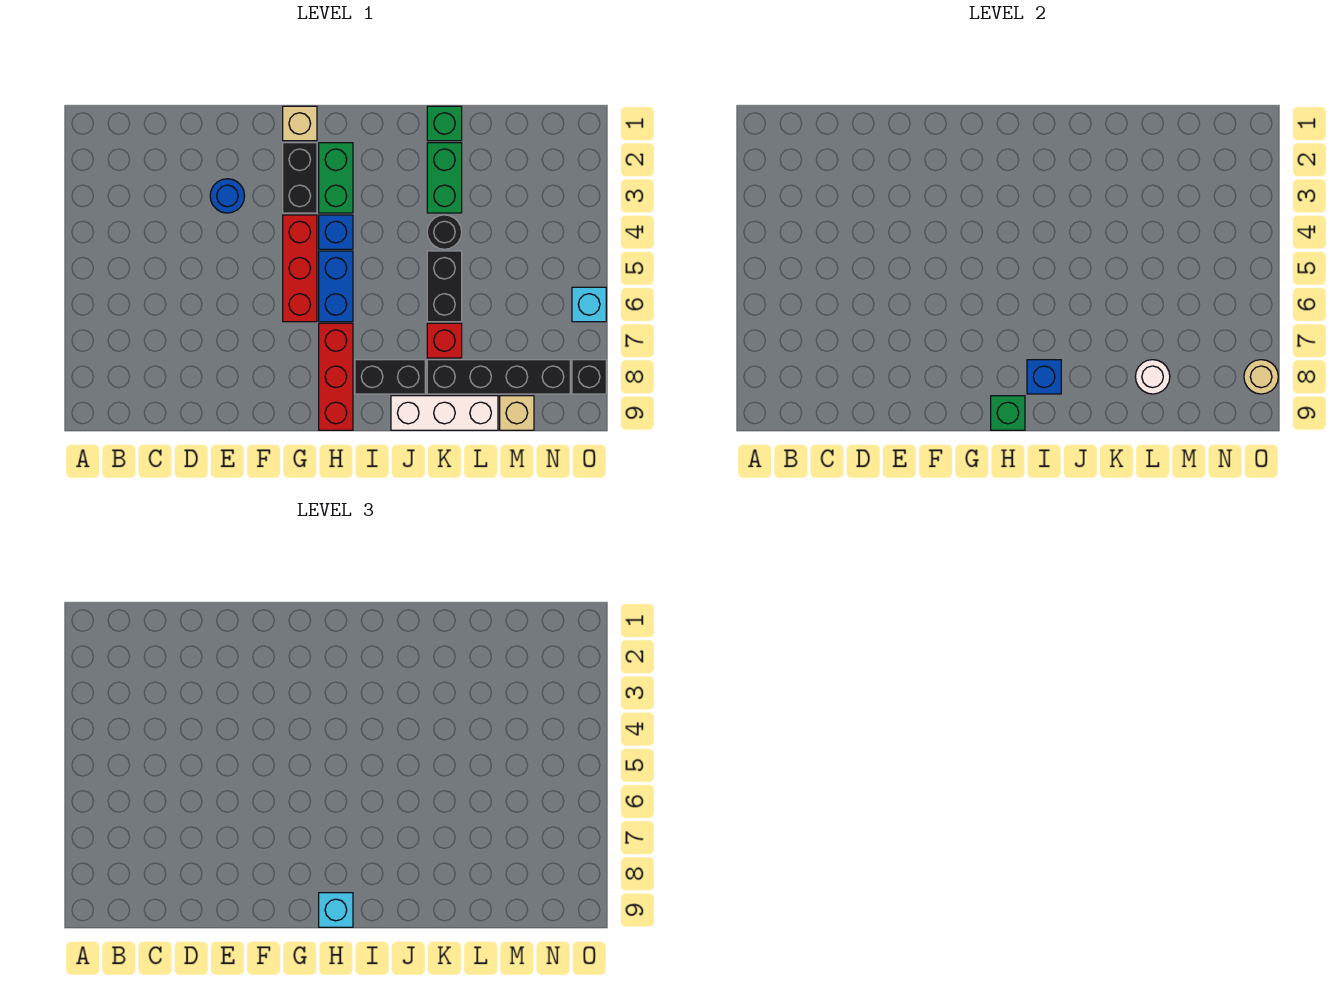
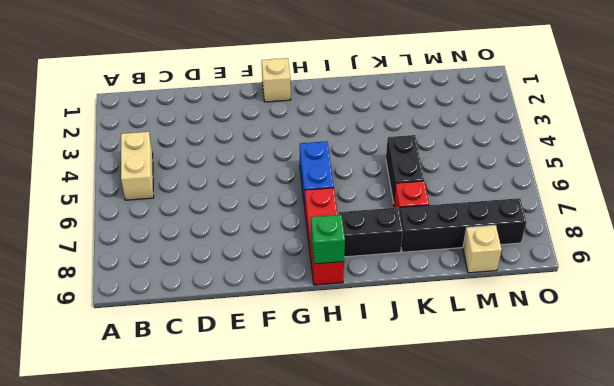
tan 1x2 brick [121,132,154,200] -> none
none -> blue 1x1 round brick [210,179,245,213]
none -> black 1x2 brick [283,143,317,213]
none -> red 1x3 brick [283,215,317,322]

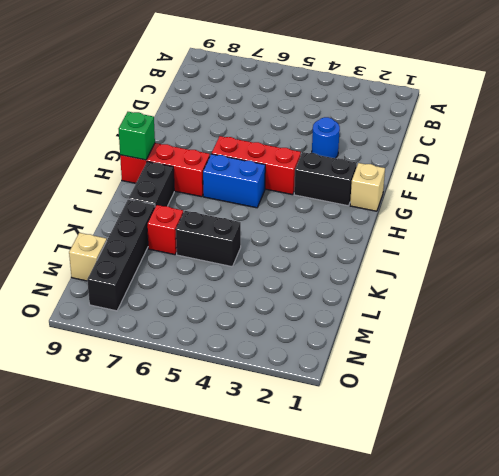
none -> green 1x2 brick [319,143,353,213]
none -> blue 1x1 brick [319,215,353,249]
none -> white 1x3 brick [391,396,498,430]

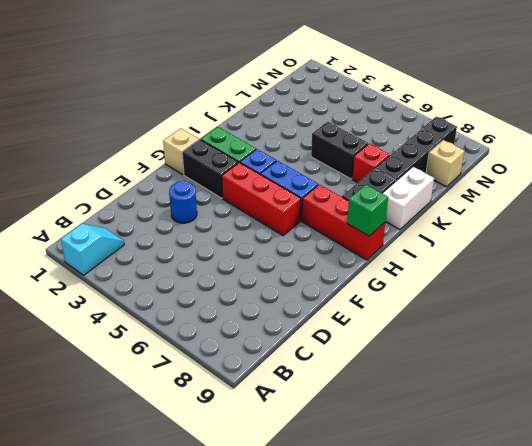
cyan 1x2 slope [61,224,124,275] -> none
white 1x2 brick [382,167,434,229] -> white 1x3 brick [391,396,498,430]
none -> green 1x1 brick [427,106,462,141]
none -> green 1x2 brick [427,143,462,213]
none -> black 1x1 round brick [427,215,462,249]

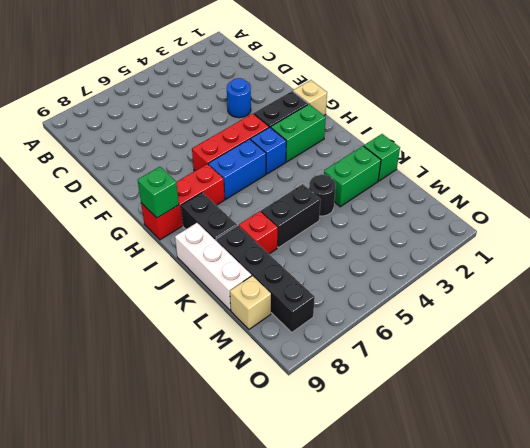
none -> cyan 1x1 brick [572,287,606,322]
none -> black 1x1 brick [572,360,606,394]
none -> blue 1x1 brick [1027,360,1061,394]

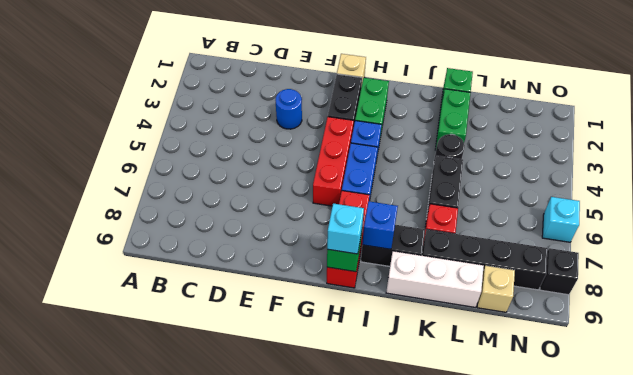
none -> white 1x1 round brick [1135,360,1170,394]
none -> tan 1x1 round brick [1244,360,1278,394]

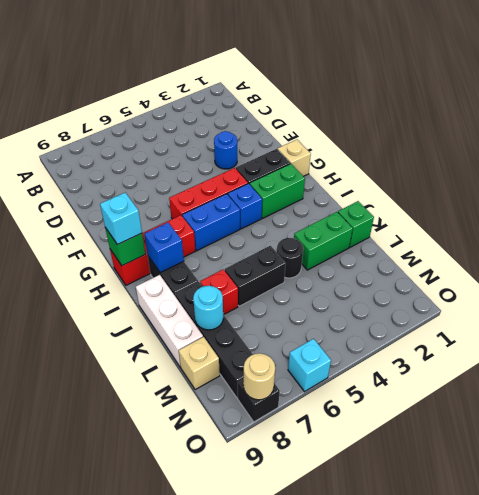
cyan 1x1 round brick [193,286,223,330] -> white 1x1 round brick [1135,360,1170,394]

